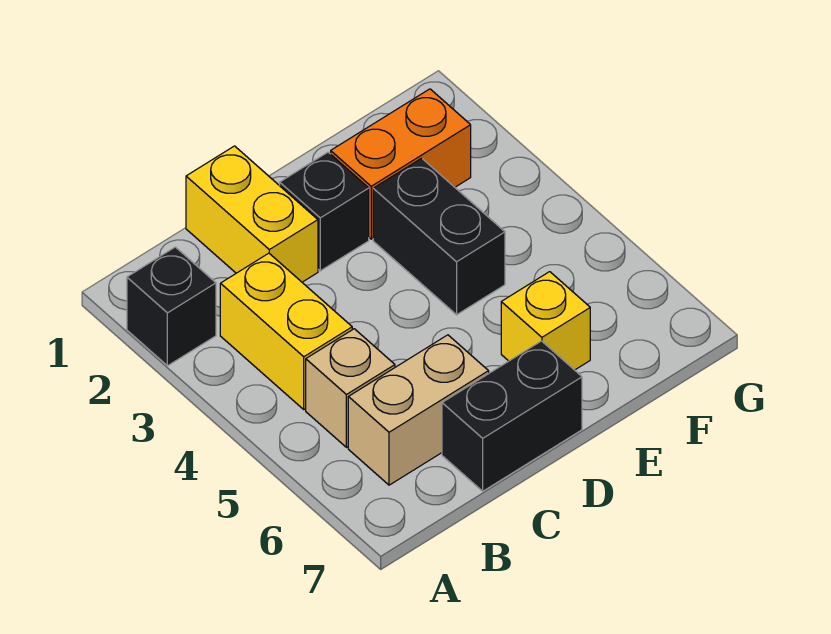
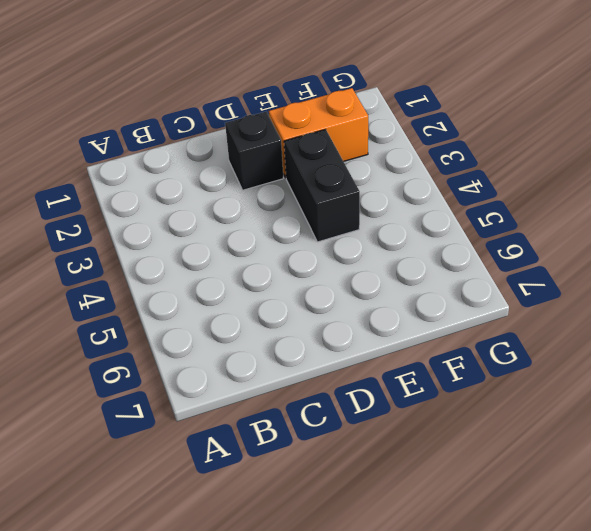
none -> black 1x1 brick [127,247,216,366]
none -> yellow 1x2 brick [220,253,352,409]

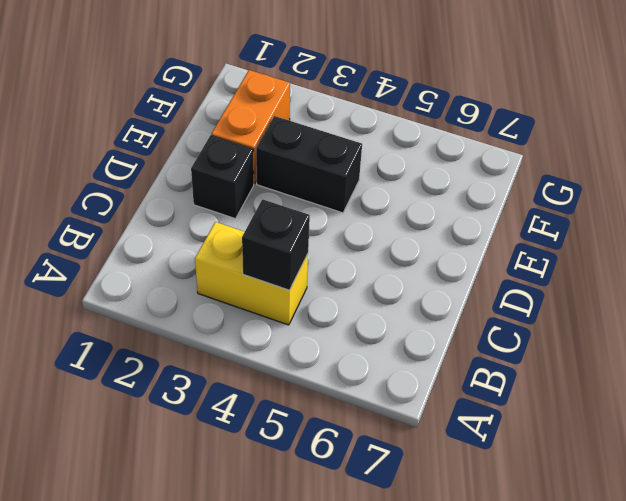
black 1x1 brick [242,199,310,290] -> black 1x1 brick moved to [127,247,216,366]
none -> tan 1x1 brick [306,329,395,447]
none -> tan 1x2 brick [348,335,489,485]

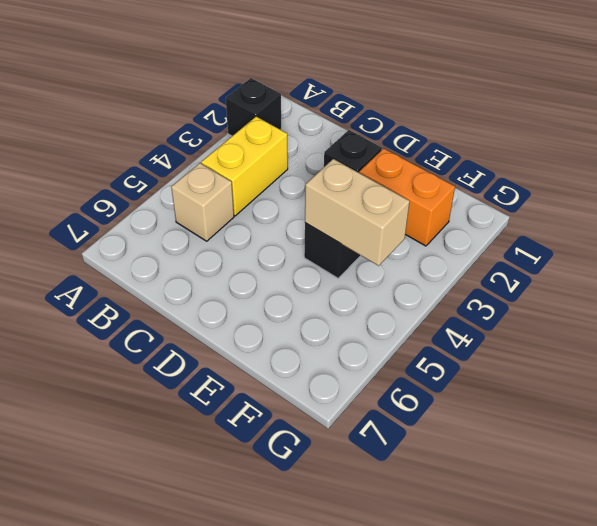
tan 1x2 brick [305,159,410,266] -> tan 1x2 brick moved to [348,335,489,485]
none -> yellow 1x2 brick [186,146,318,282]
none -> black 1x2 brick [442,341,582,491]

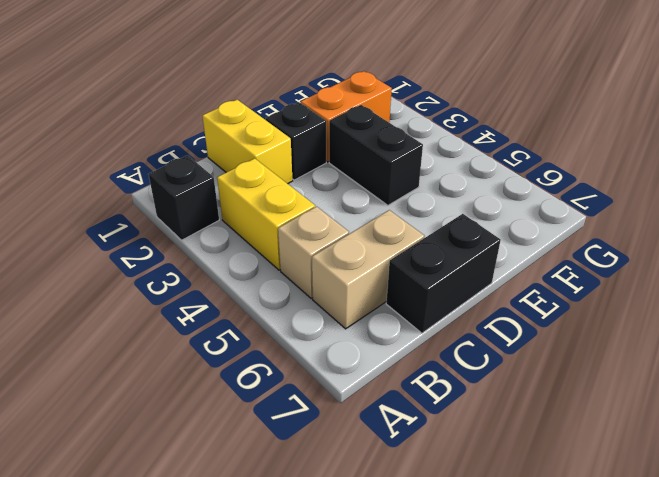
none -> yellow 1x1 brick [501,272,590,370]

